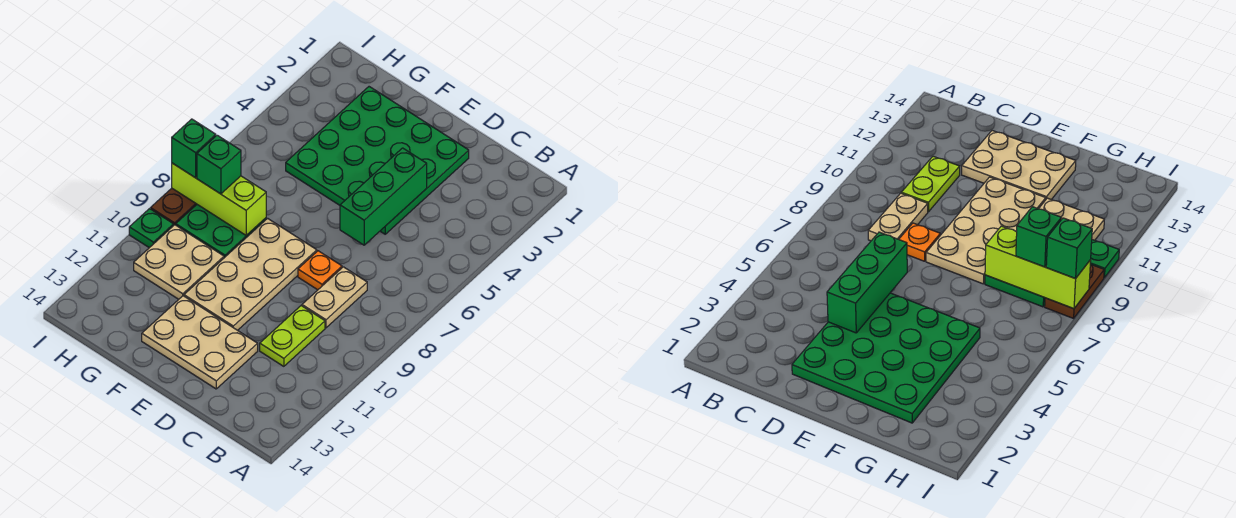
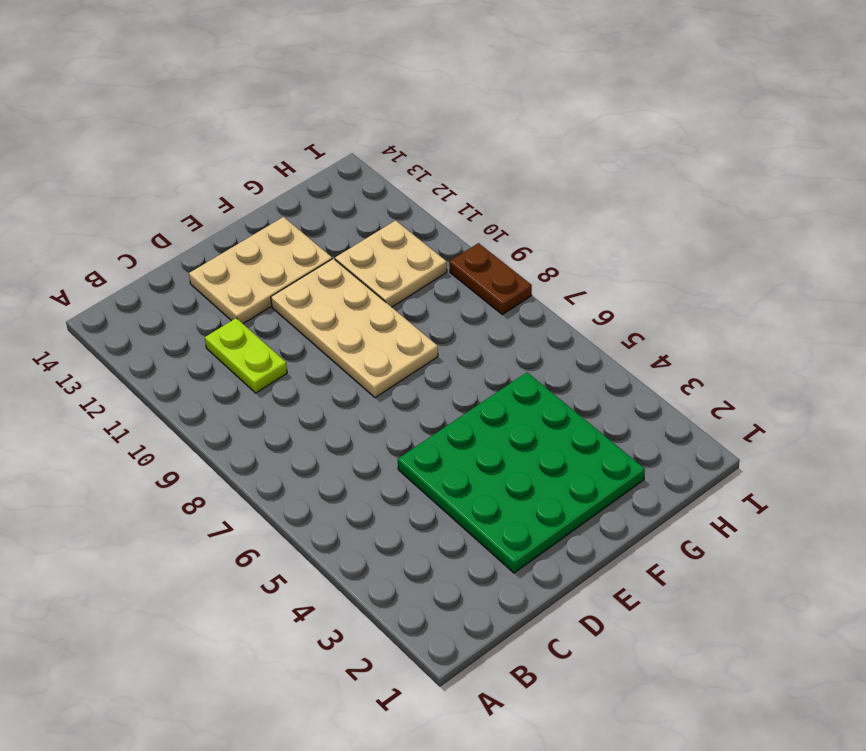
none -> tan 1x2 plate [302,267,367,328]
none -> orange 1x1 plate [298,251,342,290]
none -> green 2x2 plate [176,205,266,258]

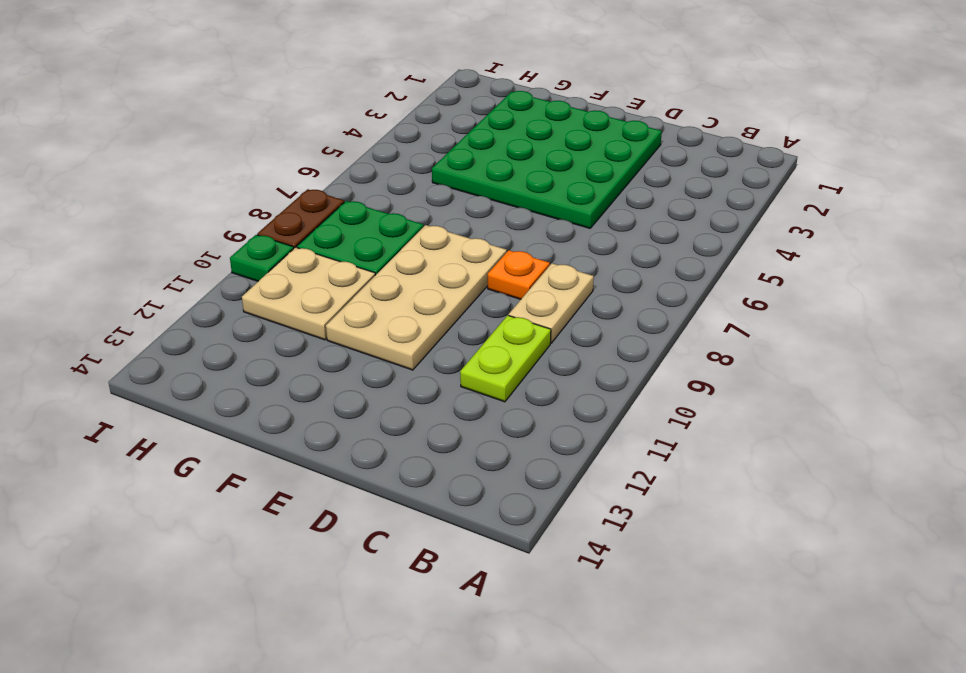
none -> tan 2x3 plate [142,296,258,389]
none -> green 1x3 brick [340,148,427,245]
none -> lime 1x3 brick [172,163,266,235]

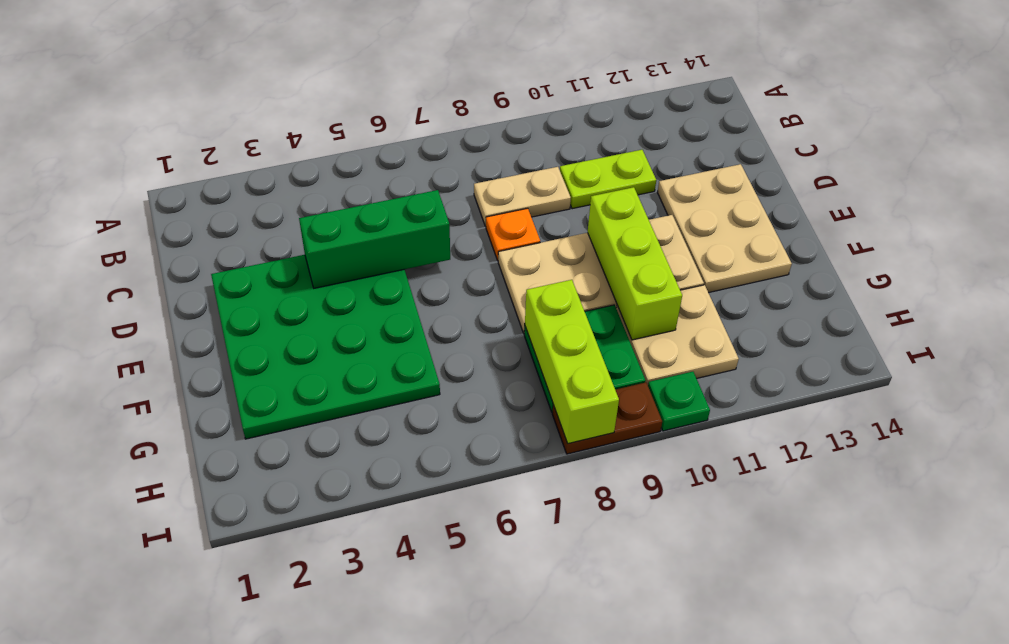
lime 1x3 brick [588,187,682,340] -> none
none -> green 1x1 brick [197,135,241,194]
none -> green 1x1 brick [172,119,216,178]

